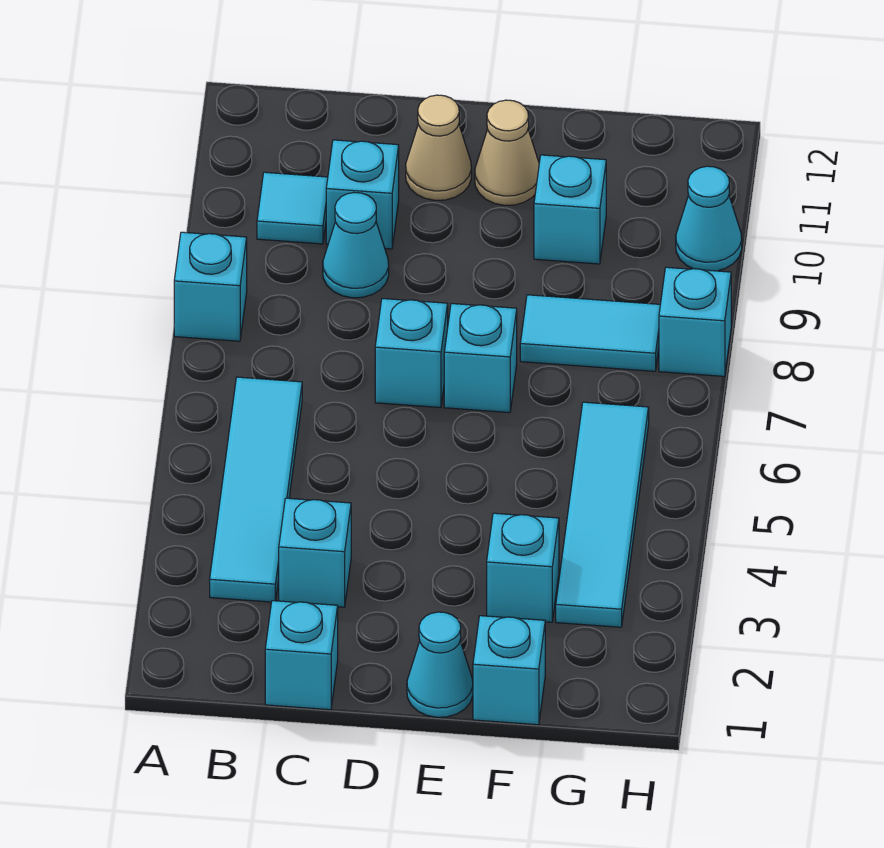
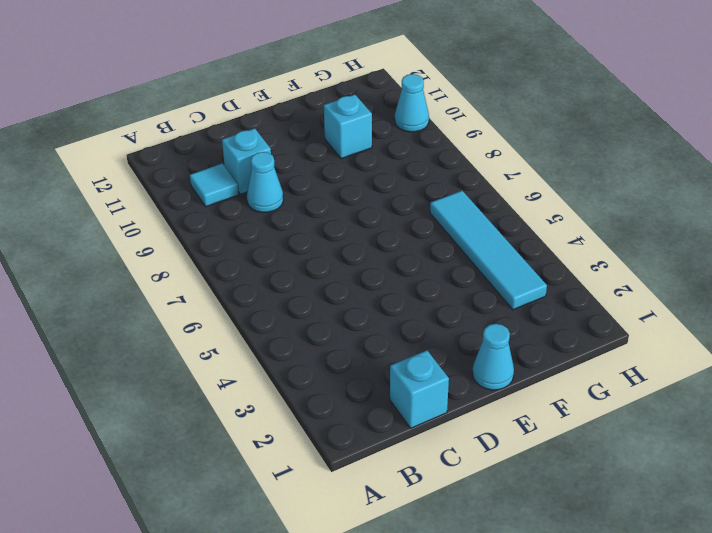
none -> cyan 1x1 brick [174,232,247,341]
none -> cyan 1x4 tile [210,377,302,602]
none -> cyan 1x1 brick [279,498,351,607]

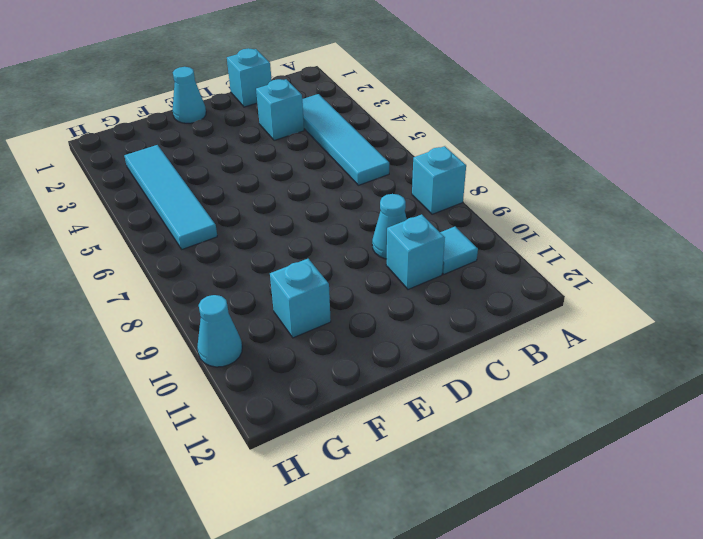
none -> cyan 1x1 brick [375,299,448,408]
none -> tan 1x1 cone [406,95,471,200]
none -> cyan 1x1 brick [444,304,517,413]

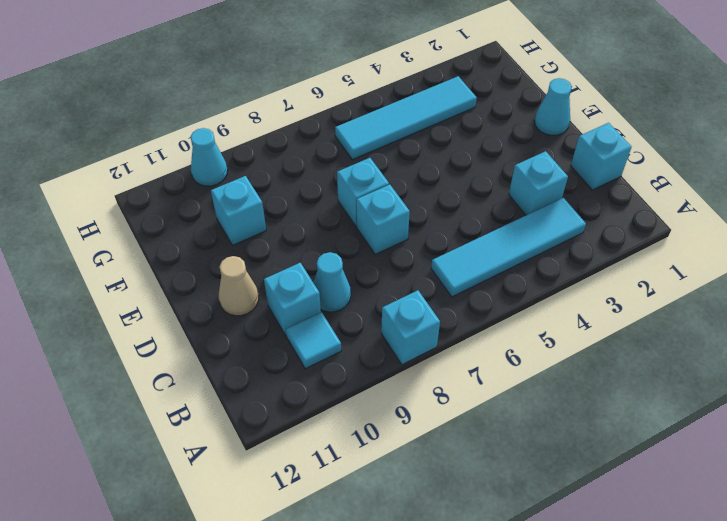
none -> tan 1x1 cone [475,100,539,205]
none -> cyan 1x1 brick [473,616,545,725]
none -> cyan 1x1 brick [487,513,559,622]

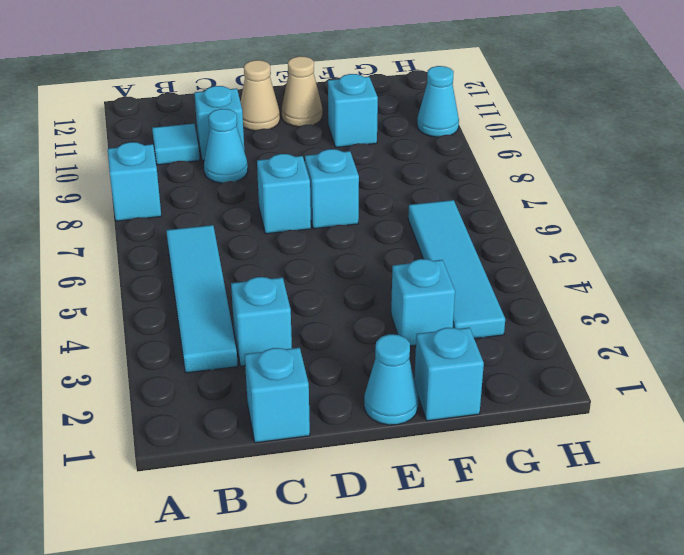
none -> cyan 1x2 tile [520,295,660,371]
none -> cyan 1x1 brick [659,267,731,376]

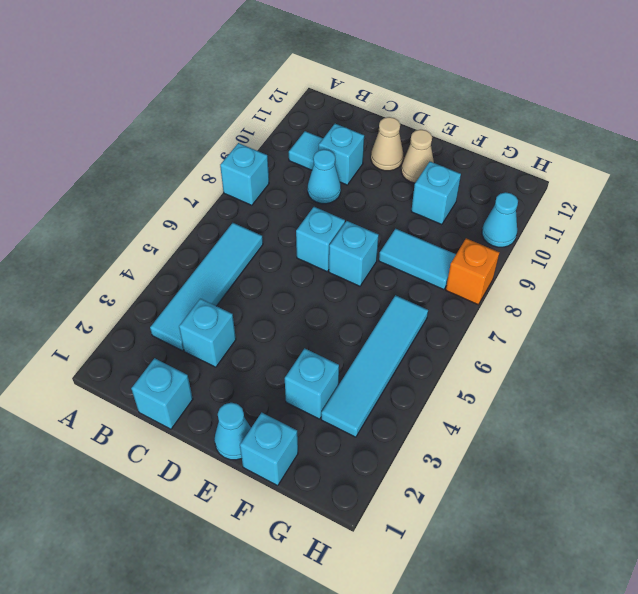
orange 1x1 brick [446,238,500,305] -> cyan 1x1 brick [659,267,731,376]

